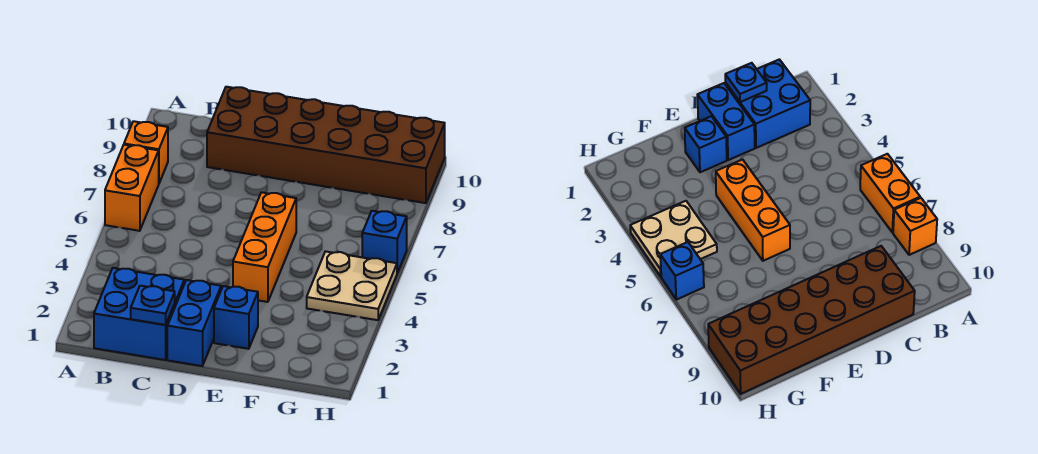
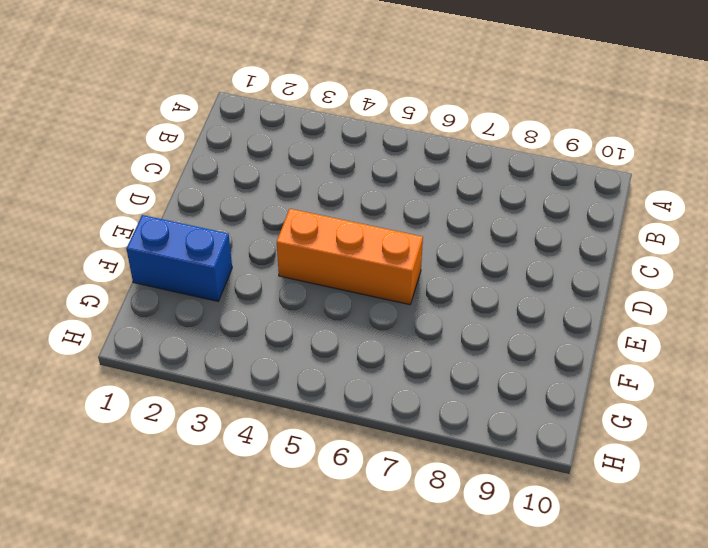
blue 1x2 brick [126,215,232,301] -> blue 1x2 brick moved to [167,280,221,366]
none -> orange 1x2 brick [105,145,159,231]
none -> orange 1x1 brick [124,121,168,183]

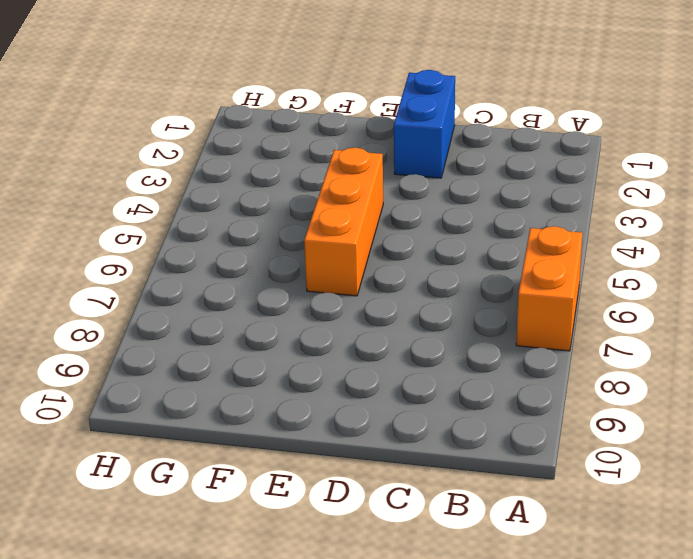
none -> orange 1x1 brick [124,121,168,183]
none -> blue 2x2 brick [94,268,184,360]

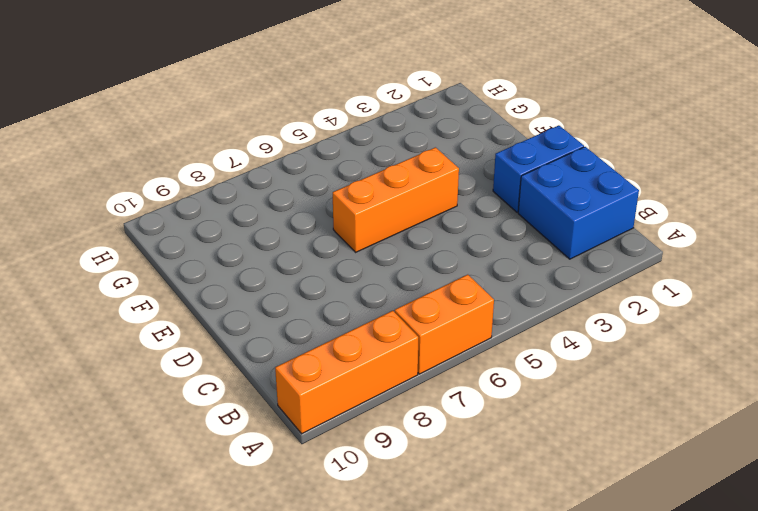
orange 1x3 brick [275,311,418,434] -> orange 1x1 brick [124,121,168,183]
none -> brown 2x6 brick [207,87,445,203]
none -> blue 1x1 brick [214,286,258,349]

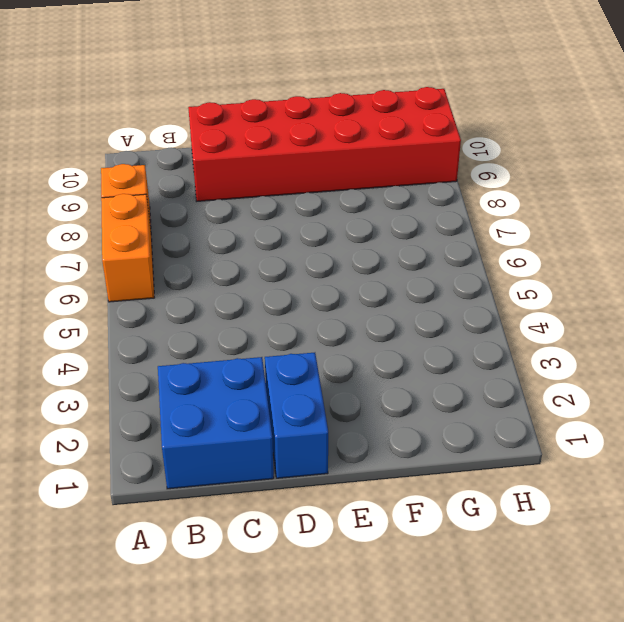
red 2x6 brick [188,87,461,201] -> brown 2x6 brick [207,87,445,203]
none -> blue 1x1 brick [214,286,258,349]
none -> orange 1x3 brick [233,192,296,302]

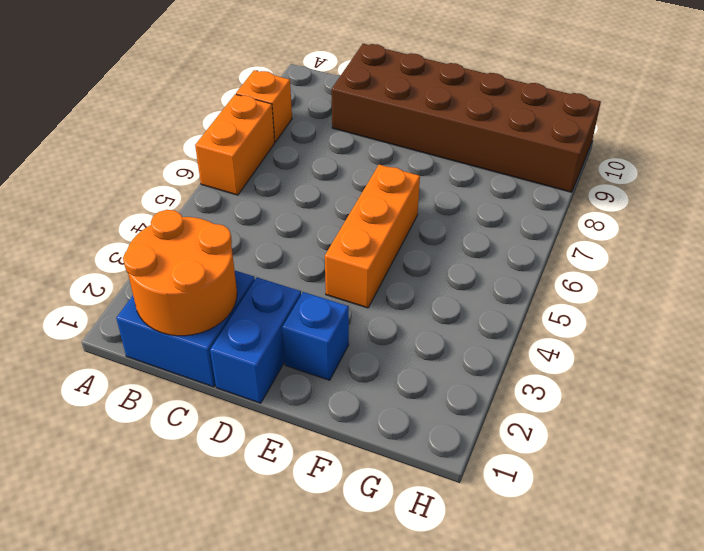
orange 2x2 round brick [123,210,237,336] -> blue 1x1 plate [131,286,175,325]
none -> tan 2x2 plate [307,251,397,320]
none -> blue 1x1 brick [362,211,407,273]

